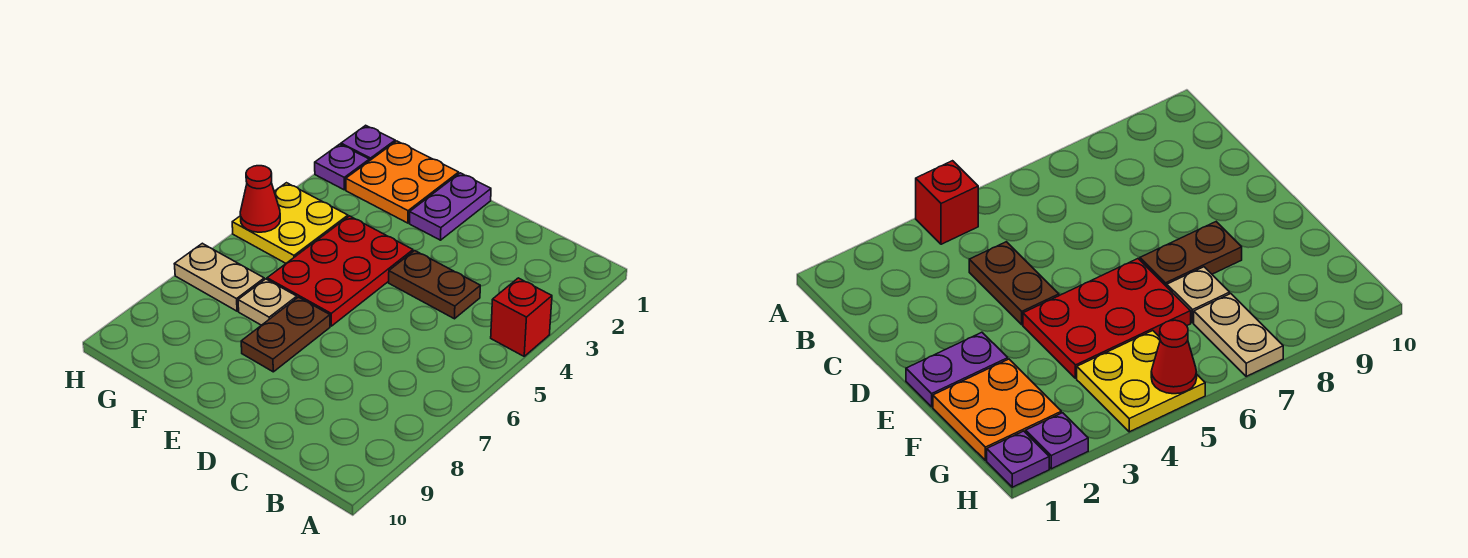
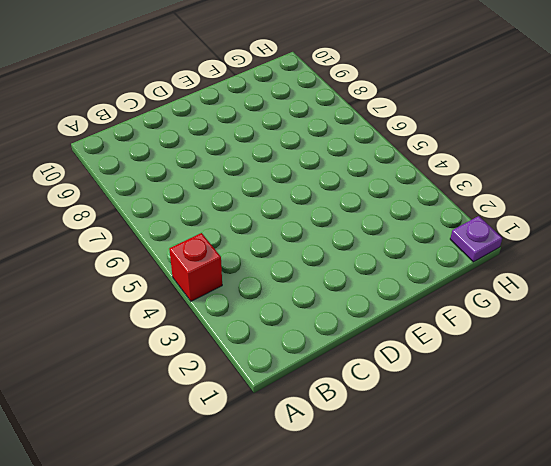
none -> brown 1x2 plate [389,251,480,319]
none -> purple 1x2 plate [410,173,491,240]
none -> red 2x3 plate [267,216,413,326]

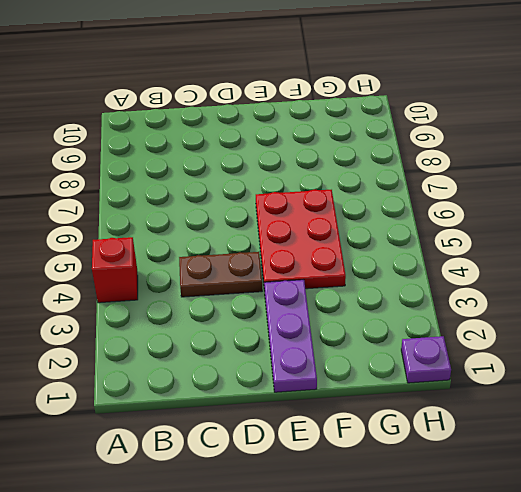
purple 1x3 plate [264,280,317,392] -> purple 1x2 plate [410,173,491,240]
none -> brown 1x2 plate [241,297,330,372]
none -> orange 2x2 plate [346,141,459,223]
none -> tan 1x1 plate [238,279,297,325]

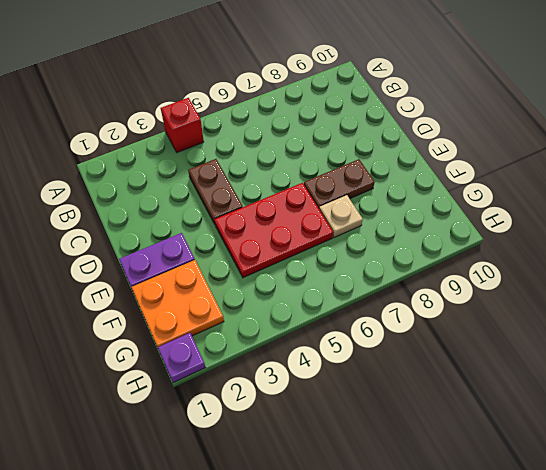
none -> yellow 2x2 plate [232,183,348,263]
none -> tan 1x2 plate [175,243,264,311]
none -> purple 1x1 plate [315,144,369,190]

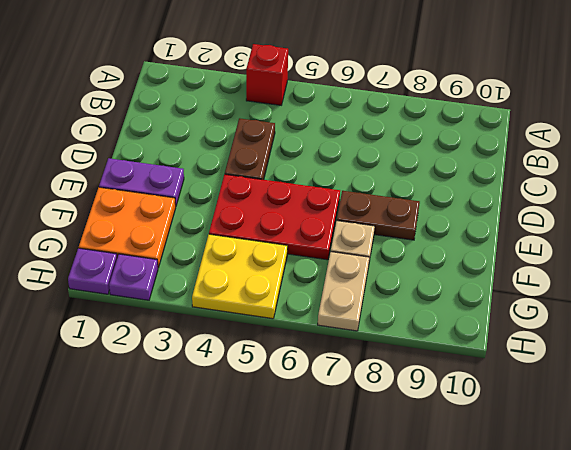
none -> red 1x1 cone [240,166,280,232]

